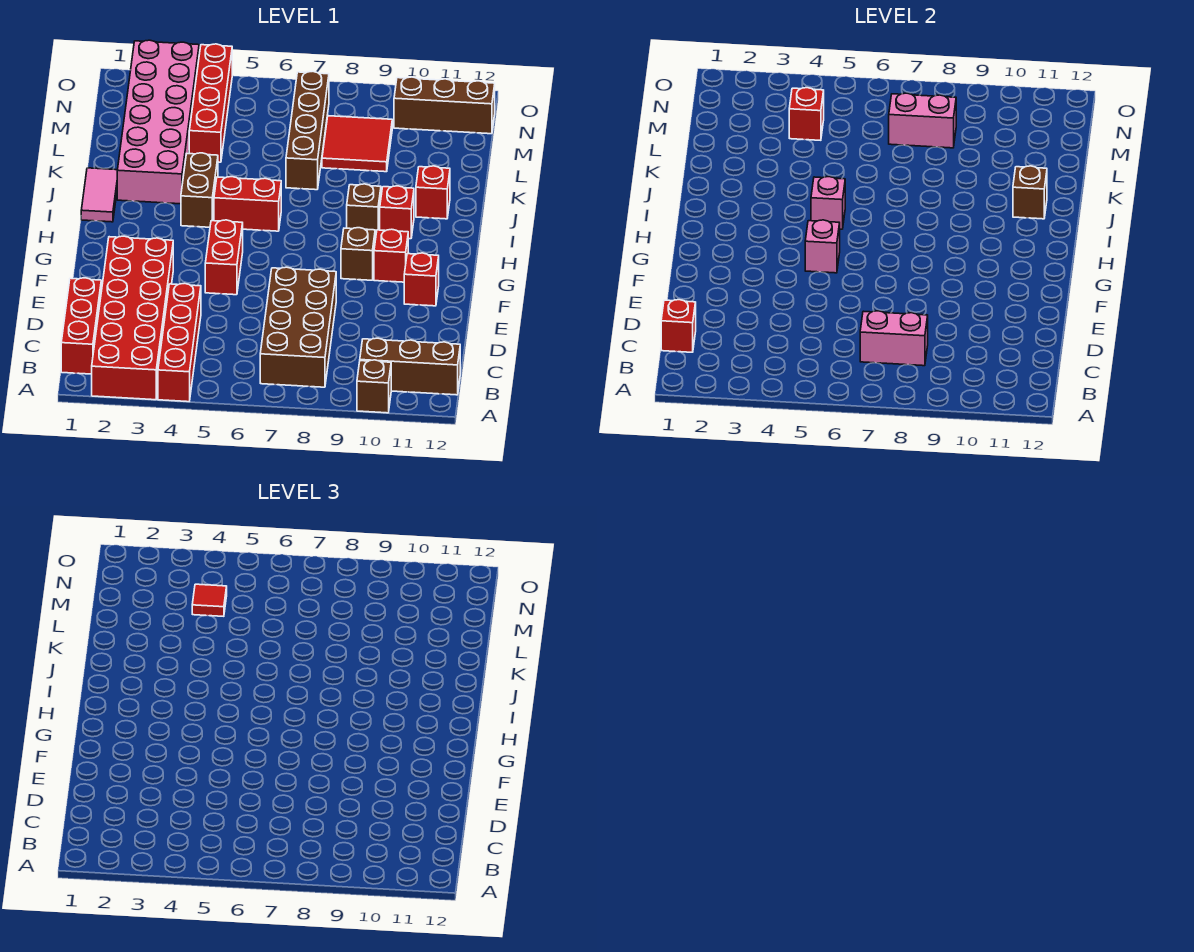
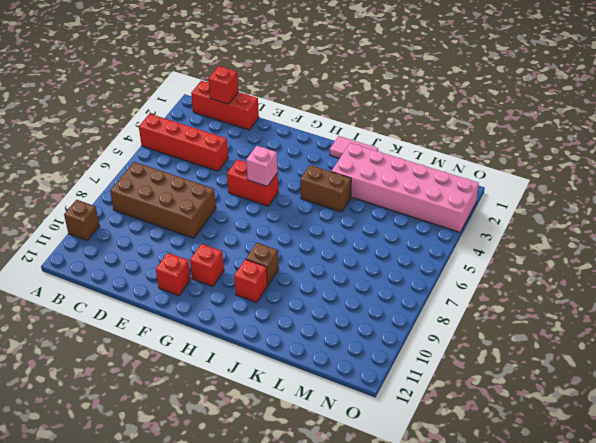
none -> red 2x6 brick [92,236,173,400]
none -> brown 1x3 brick [360,338,460,395]
none -> brown 1x1 brick [341,228,375,280]

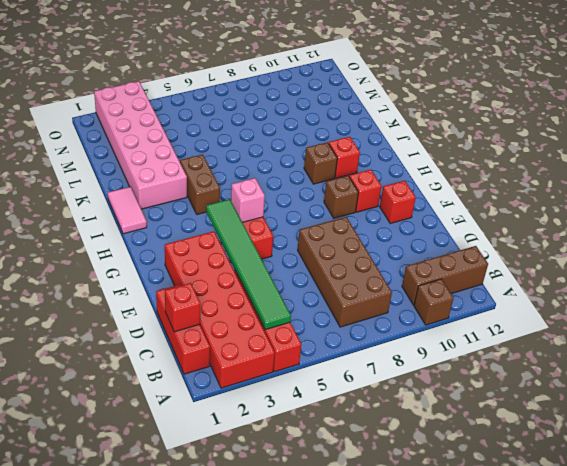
green 1x6 tile [206,199,291,330] -> none
none -> red 1x2 brick [214,177,281,231]
none -> red 1x1 brick [416,166,450,219]
none -> brown 1x4 brick [286,71,329,190]

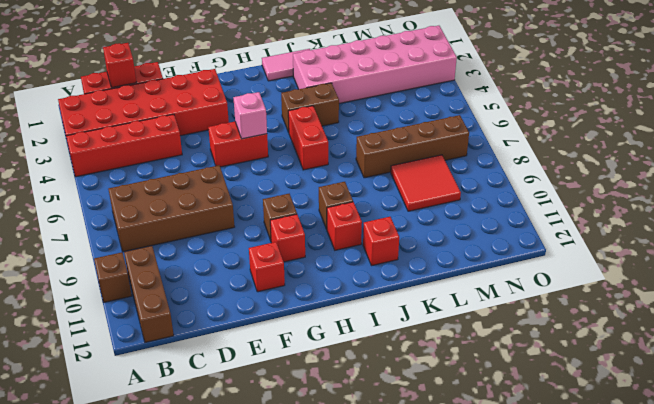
none -> red 1x4 brick [189,44,232,162]
none -> brown 1x3 brick [394,77,495,134]
none -> pink 1x2 brick [860,311,928,366]

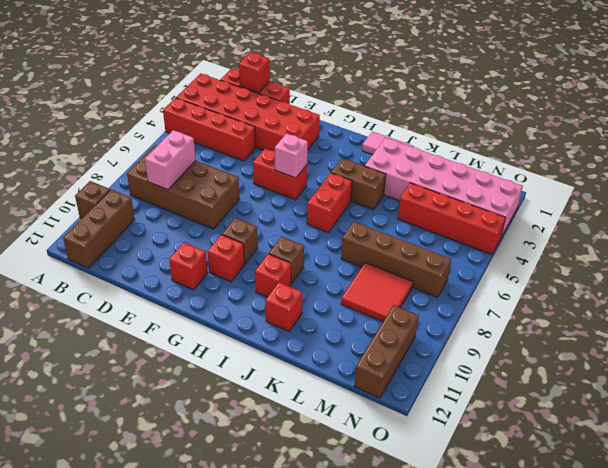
none -> pink 1x1 brick [811,177,845,229]
none -> brown 1x1 brick [1013,166,1047,219]
none -> red 1x1 brick [789,88,824,140]

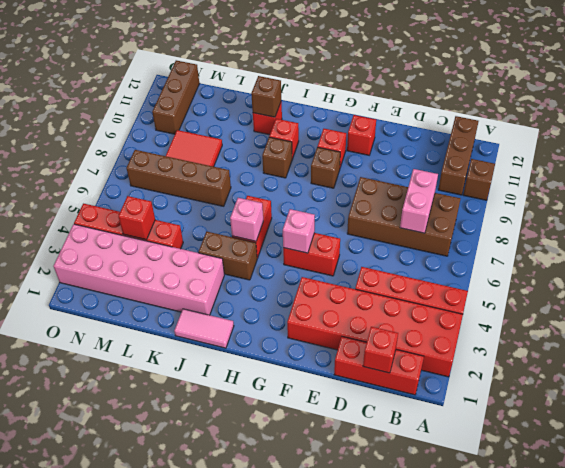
none -> pink 1x2 brick [889,93,956,148]
none -> red 1x1 tile [192,584,227,616]

